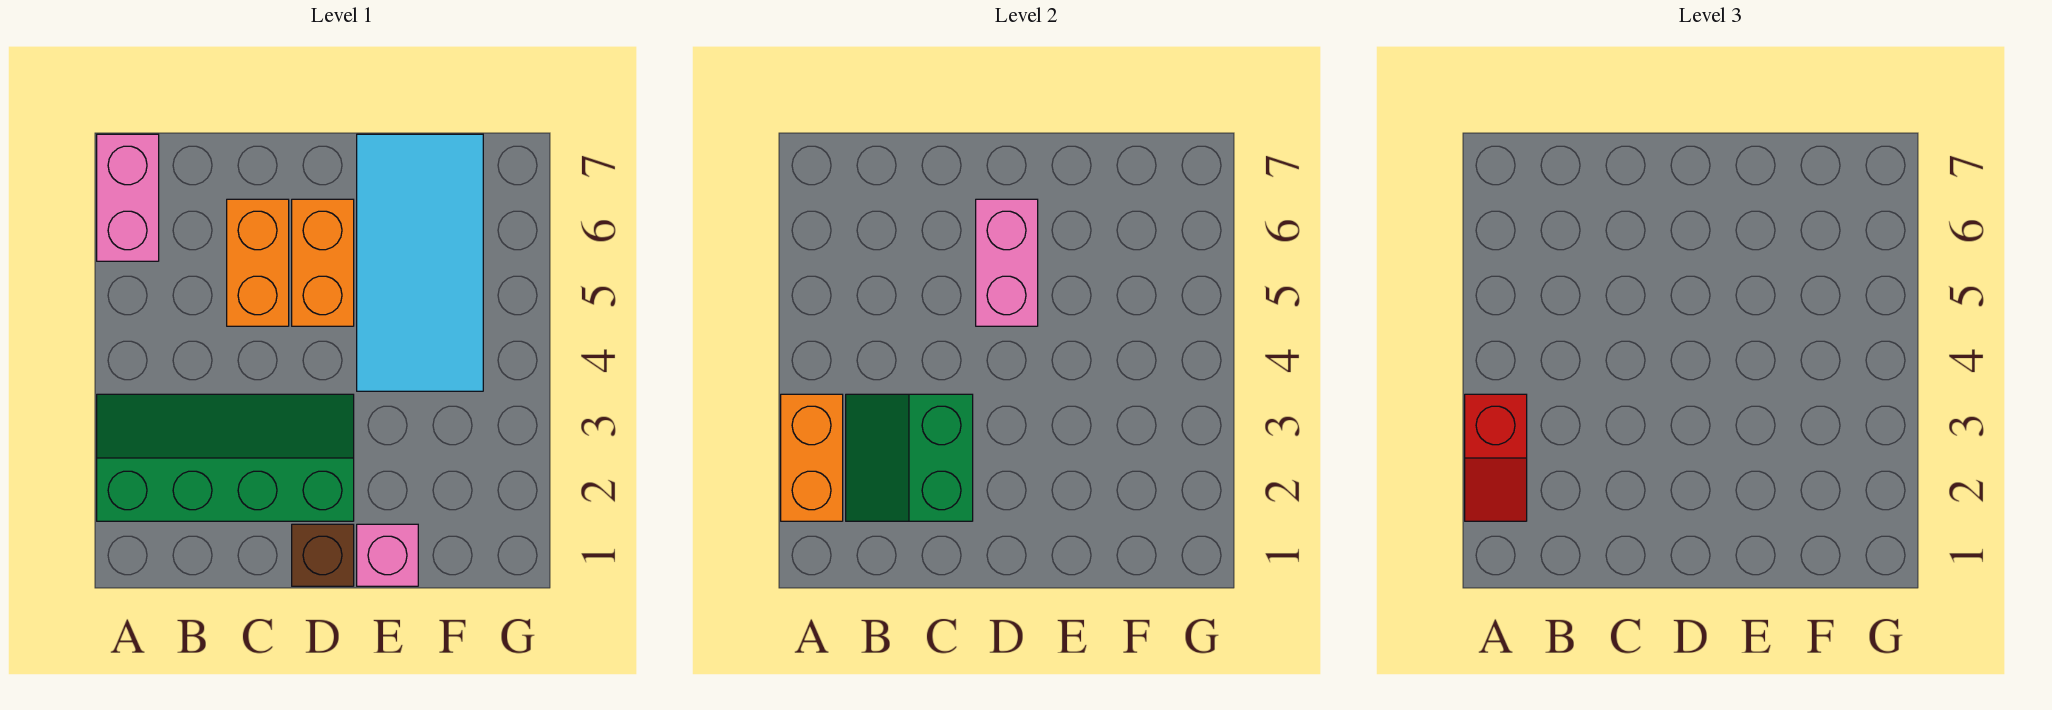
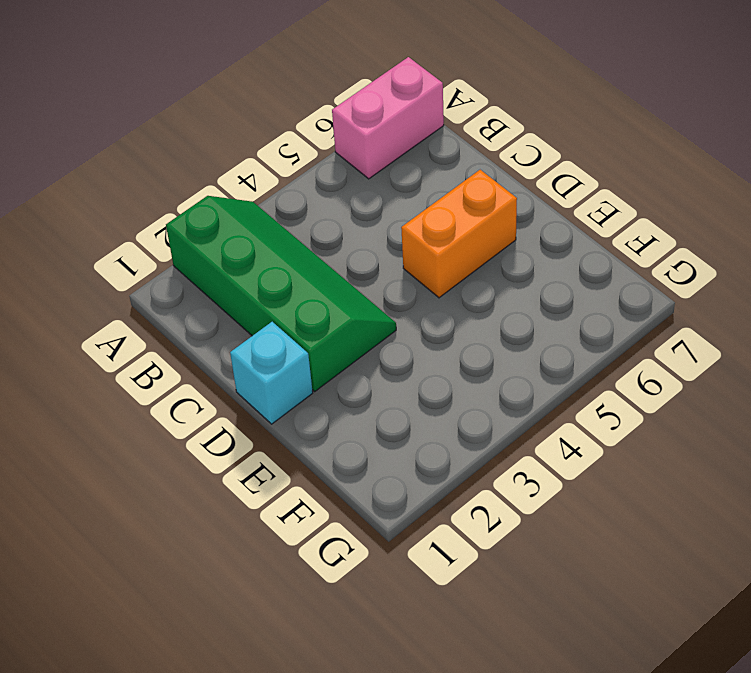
cyan 1x1 brick [230,322,313,424] -> brown 1x1 brick [292,524,354,586]
none -> orange 1x2 brick [227,199,289,326]
none -> pink 1x1 brick [357,524,418,586]

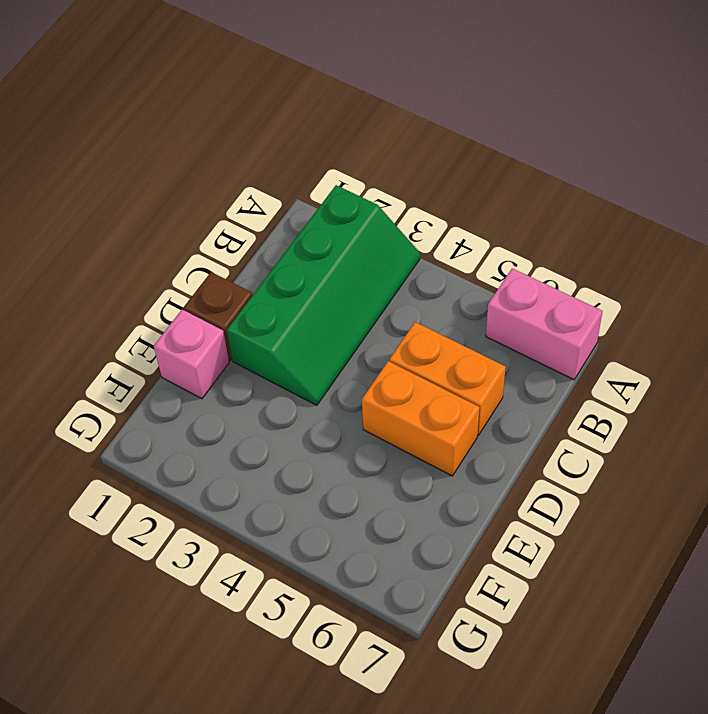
none -> cyan 2x4 tile [357,134,483,391]
none -> orange 1x2 brick [781,394,843,521]

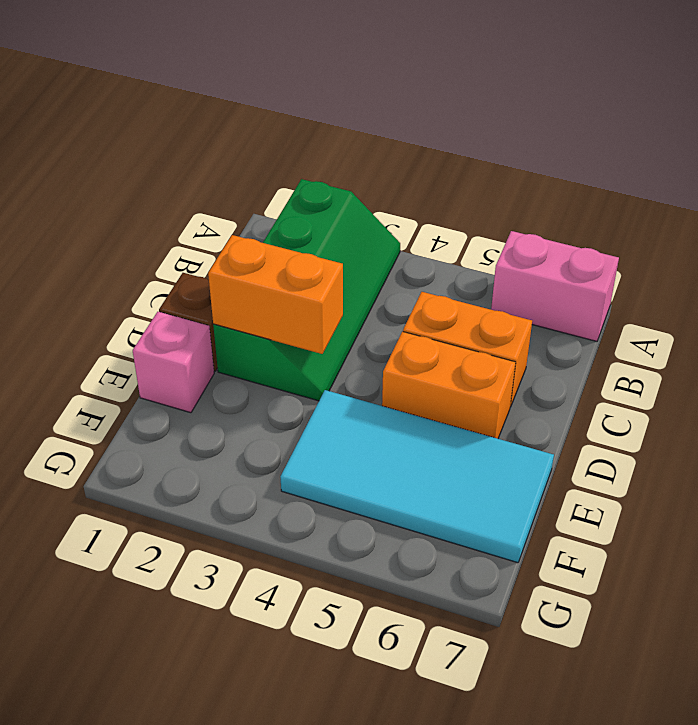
orange 1x2 brick [208,235,343,354] -> orange 1x2 brick moved to [781,394,843,521]
none -> green 2x2 slope [846,394,973,521]
none -> pink 1x2 brick [976,199,1038,326]

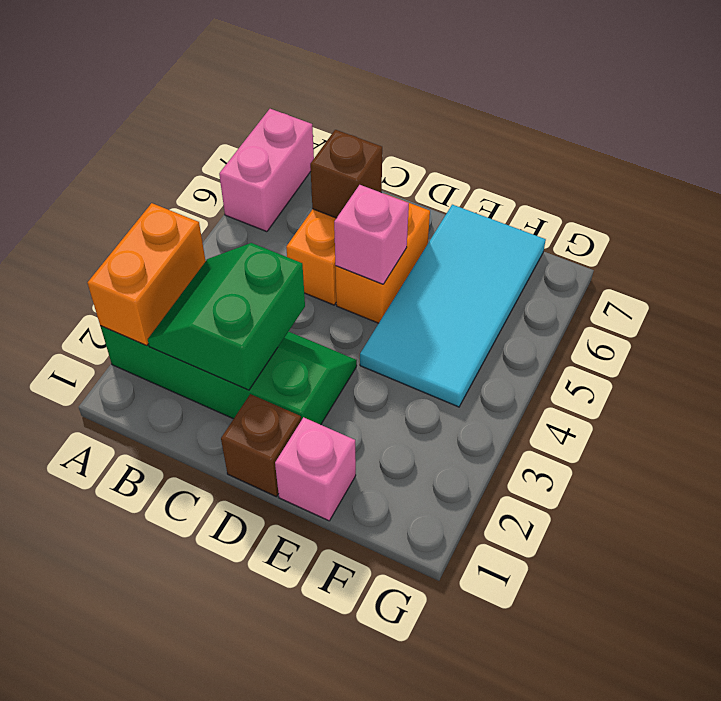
brown 1x1 brick [310,130,382,218] -> none
pink 1x1 brick [334,185,409,284] -> pink 1x2 brick [976,199,1038,326]
none -> red 1x2 slope [1465,394,1527,521]

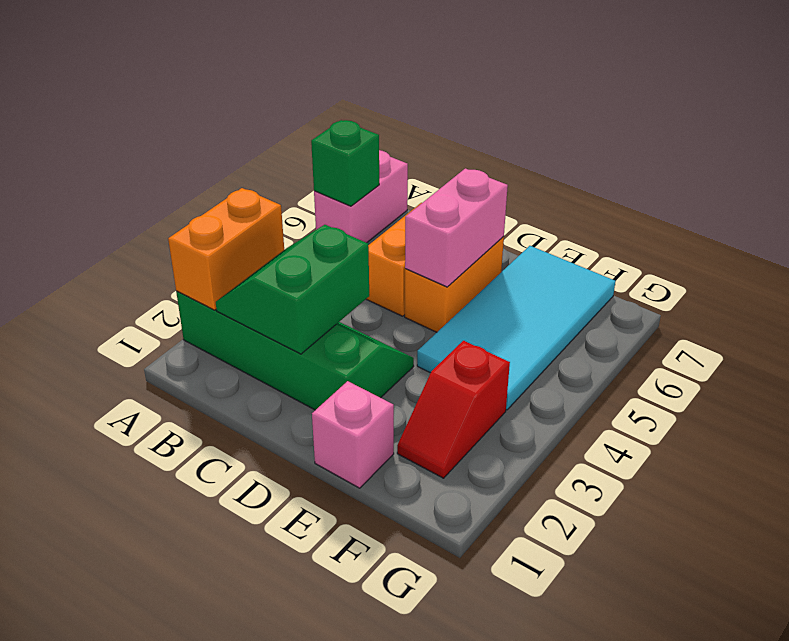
green 1x1 brick [311,120,379,206] -> none
red 1x2 slope [397,341,510,478] -> red 1x2 slope moved to [1465,394,1527,521]
none -> brown 1x1 brick [292,524,354,586]

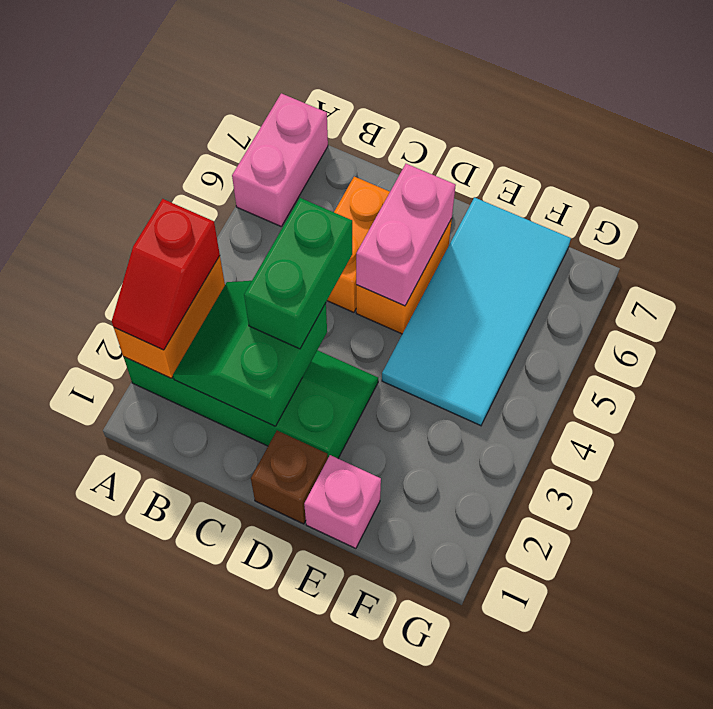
green 1x2 brick [244,198,352,349] -> none

